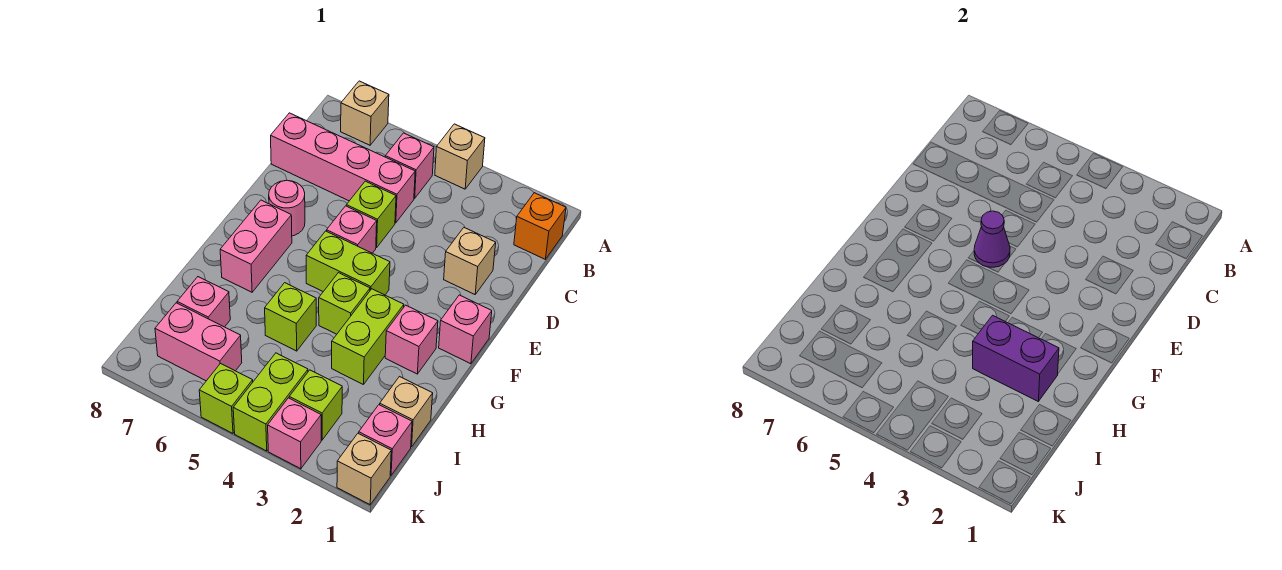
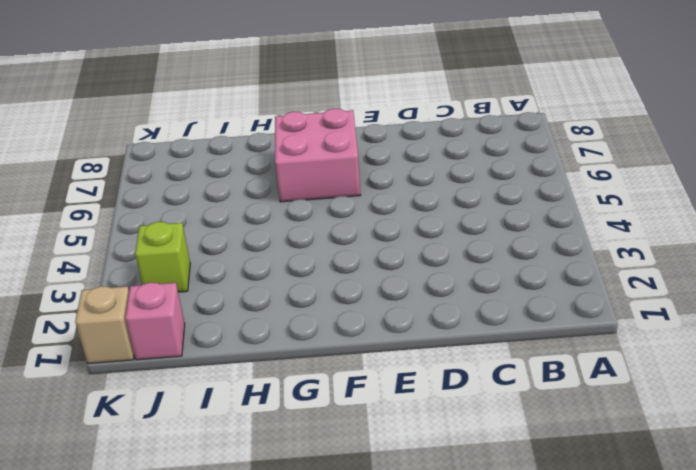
pink 2x2 brick [275,109,360,202] -> pink 1x2 brick [220,200,292,292]
none -> tan 1x1 brick [435,124,485,189]
none -> tan 1x1 brick [341,81,389,145]
none -> orange 1x1 brick [514,193,566,259]

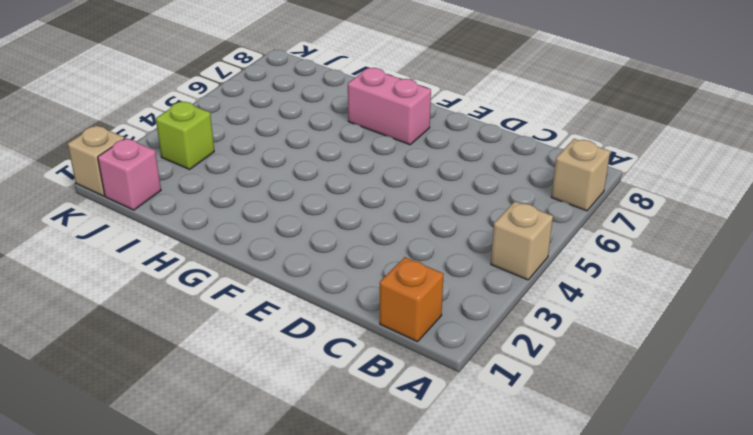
none -> pink 1x1 brick [385,133,434,198]
none -> pink 1x4 brick [271,113,415,223]
none -> tan 1x1 brick [444,228,496,294]

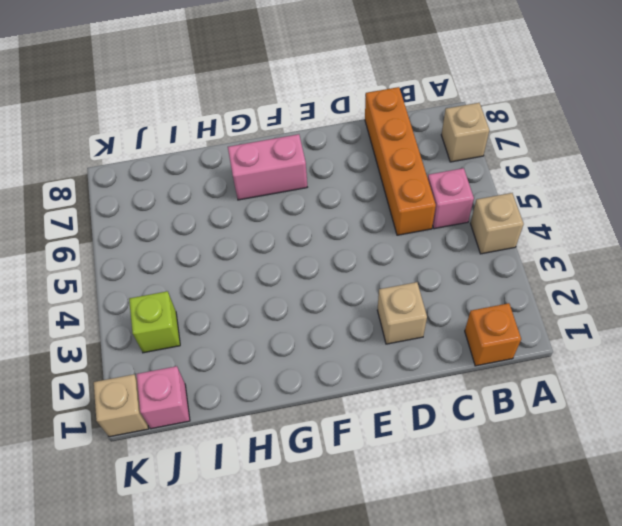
orange 1x4 brick [365,87,436,235] -> pink 1x4 brick [271,113,415,223]
none -> lime 1x1 brick [346,181,396,248]
none -> pink 1x1 brick [327,206,377,253]
none -> pink 1x1 round brick [269,180,305,236]

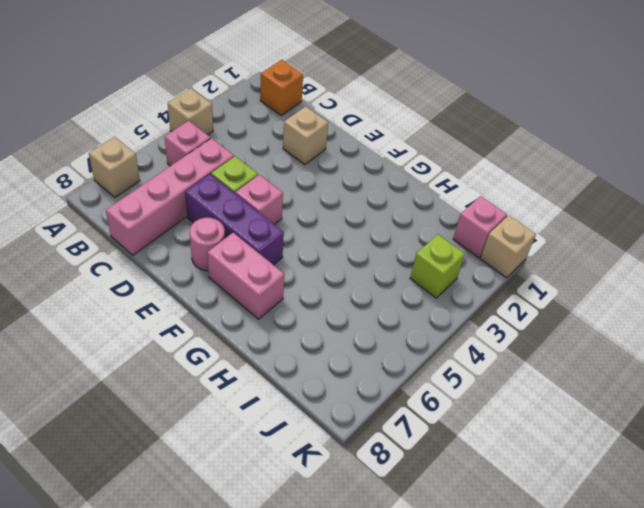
purple 1x3 brick [185,174,284,265] -> none
none -> pink 1x1 brick [439,295,492,364]
none -> lime 1x2 brick [306,231,390,295]
none -> pink 1x1 brick [385,305,438,374]

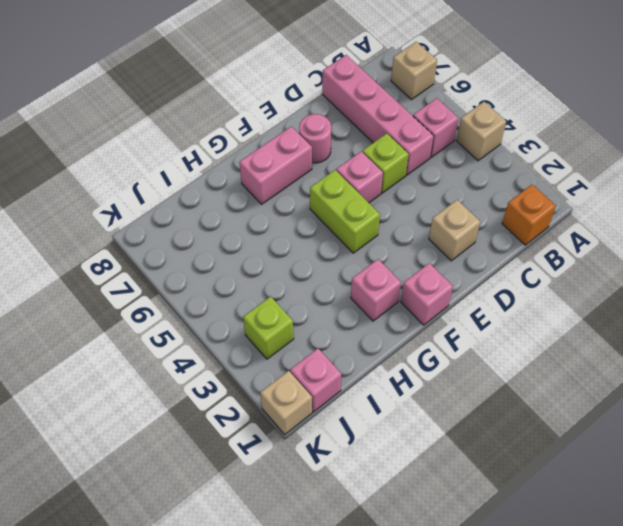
none -> lime 1x2 brick [332,289,404,385]
none -> lime 1x1 brick [319,273,370,334]
none -> lime 1x1 brick [265,283,316,351]

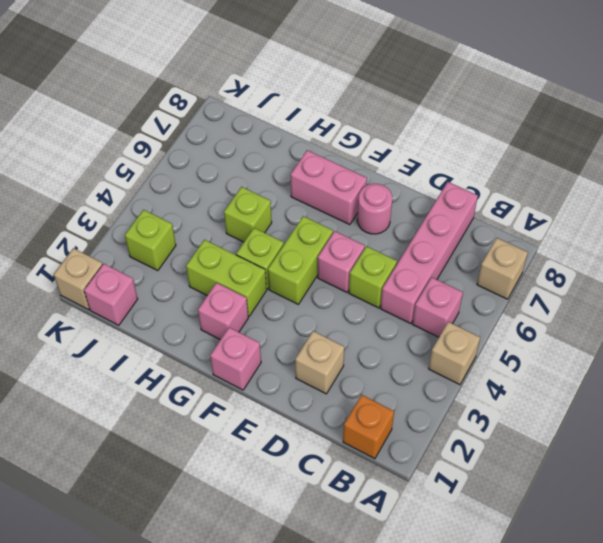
none -> tan 1x1 brick [380,377,433,447]
none -> pink 1x1 brick [177,277,230,327]
none -> lime 1x2 brick [233,353,308,451]

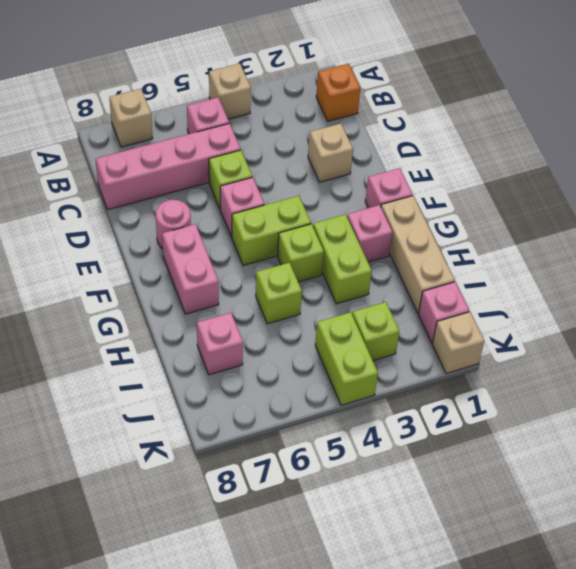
tan 1x3 brick [381,196,455,313] -> tan 1x1 brick [380,377,433,447]
none -> pink 1x2 brick [155,303,242,381]
none -> pink 1x1 brick [268,398,321,469]
none -> lime 1x1 brick [199,364,253,433]

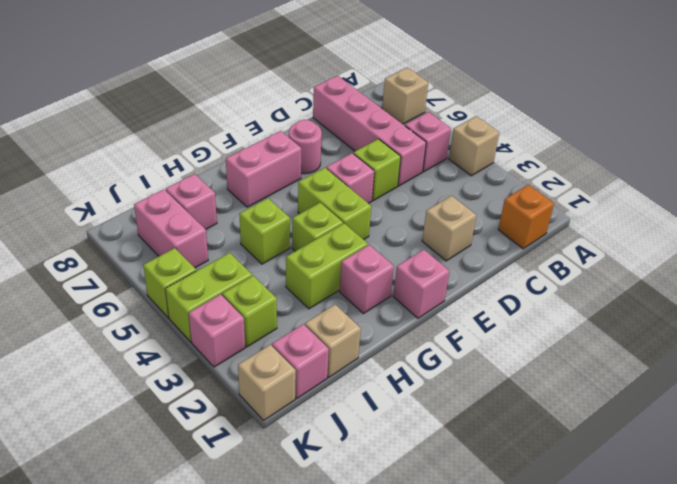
none -> purple 1x1 cone [974,211,1010,267]
none -> purple 1x2 brick [973,315,1059,401]

